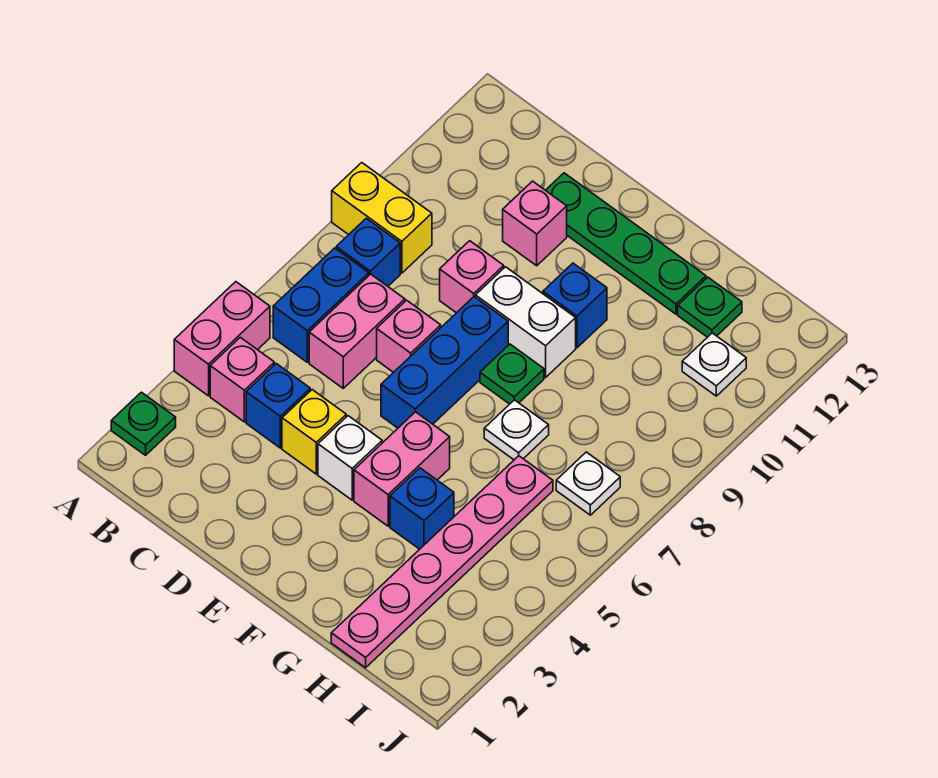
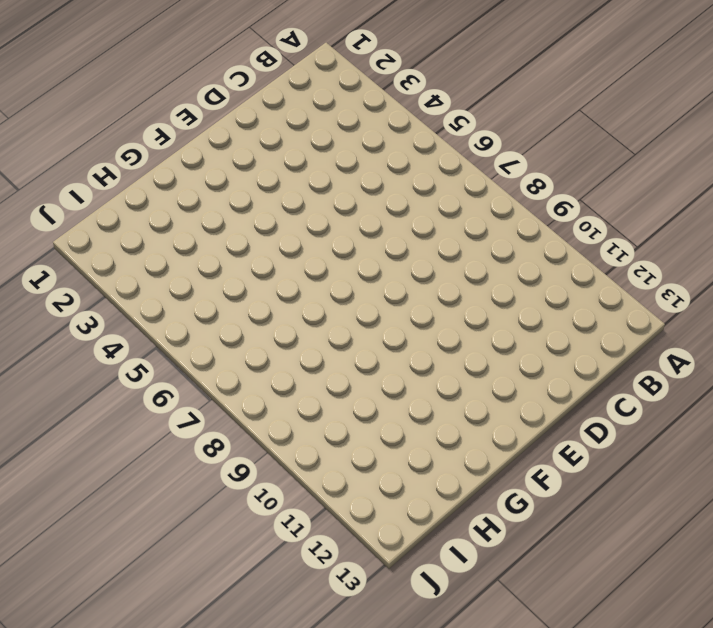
none -> green 1x1 plate [111,392,176,455]
none -> pink 1x2 brick [174,282,270,396]
none -> yellow 1x2 brick [332,163,432,273]

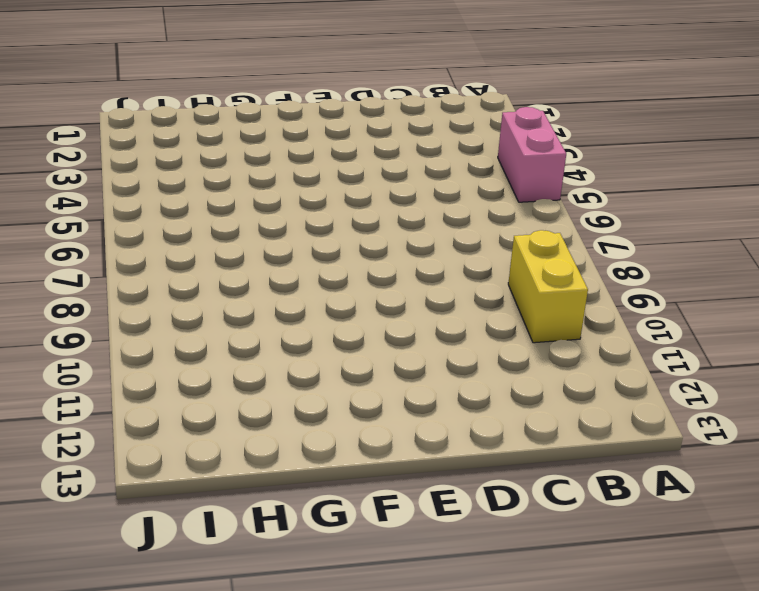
yellow 1x2 brick [508,230,588,343] -> yellow 1x2 brick turned to [332,163,432,273]
none -> green 1x1 plate [111,392,176,455]
none -> pink 1x1 brick [210,337,274,422]
none -> blue 1x2 brick [273,248,369,362]

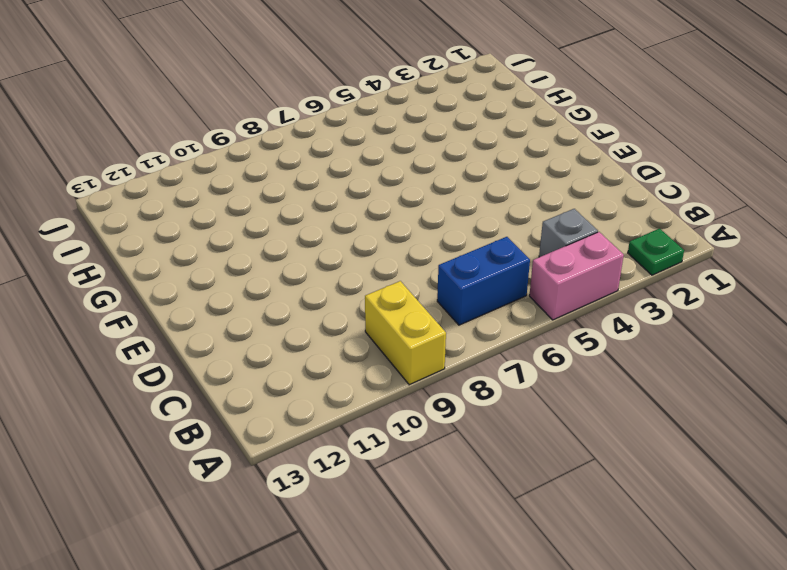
grey 1x1 brick [539,209,598,257] -> pink 1x1 brick [210,337,274,422]
none -> blue 1x1 brick [336,218,400,286]
none -> blue 1x1 brick [246,364,310,448]
none -> pink 1x2 brick [309,274,405,388]

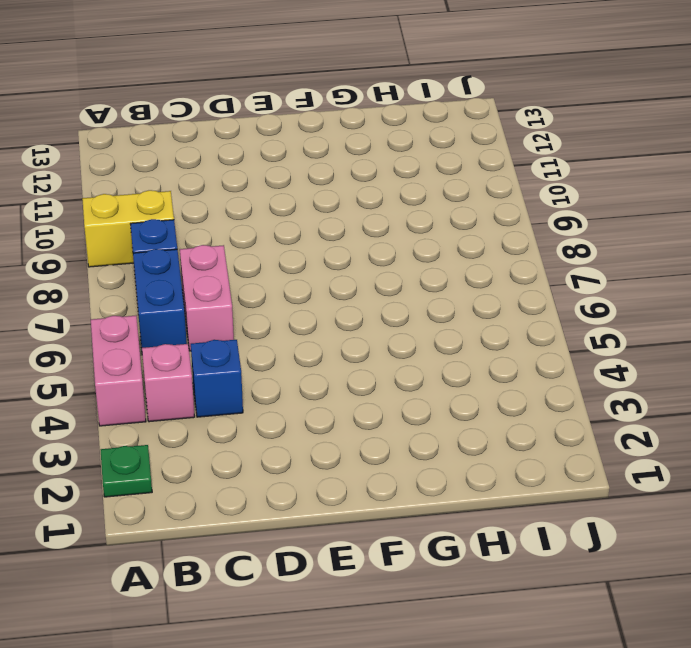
none -> yellow 1x1 brick [282,390,346,474]
none -> pink 1x1 brick [377,300,441,373]
none -> pink 1x1 brick [440,241,504,313]

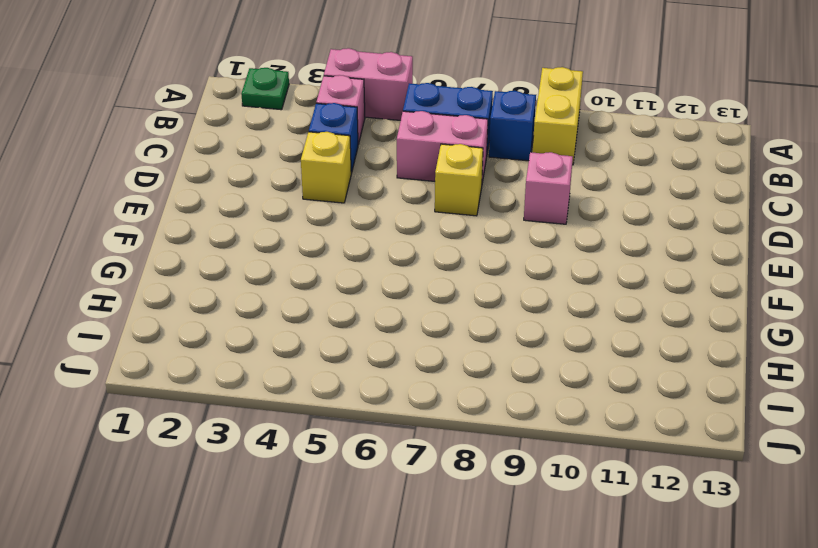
yellow 1x1 brick [435,144,483,216] -> pink 1x1 brick [377,300,441,373]
none -> pink 1x1 brick [503,181,567,266]
none -> green 1x4 plate [546,173,706,314]
none -> white 1x1 brick [318,416,382,500]

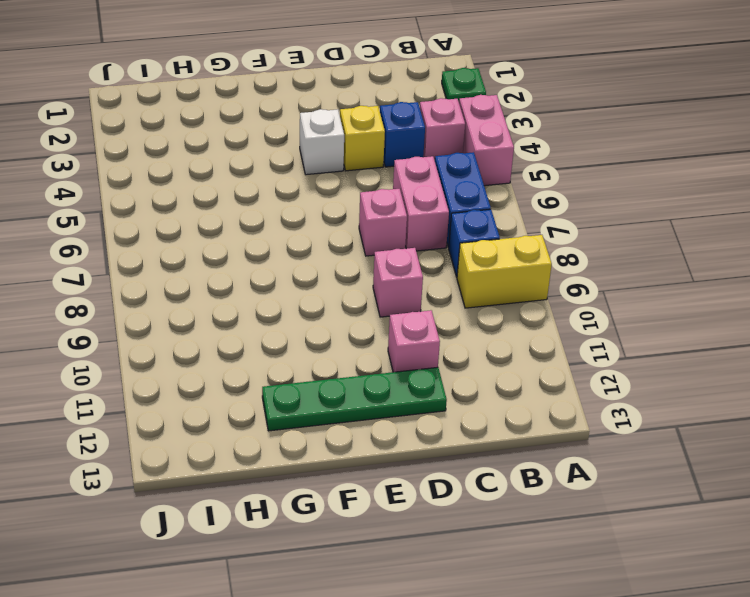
none -> blue 1x3 brick [381,297,508,428]
none -> white 1x2 brick [476,267,576,377]
none -> pink 1x2 brick [354,412,450,526]

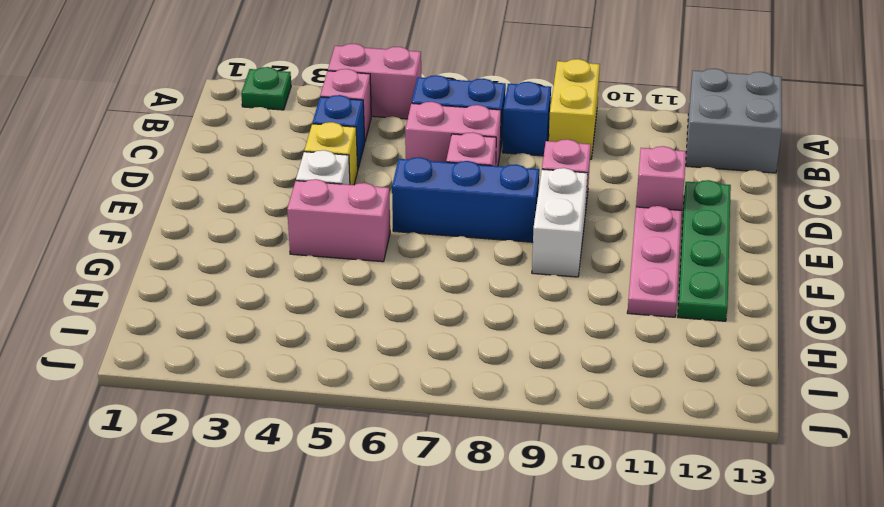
grey 2x2 brick [686,69,782,173] -> none
pink 1x3 plate [627,206,682,317] -> none
none -> green 1x1 plate [480,344,544,404]
none -> blue 1x1 brick [543,263,607,348]
none -> blue 1x1 brick [390,468,454,549]

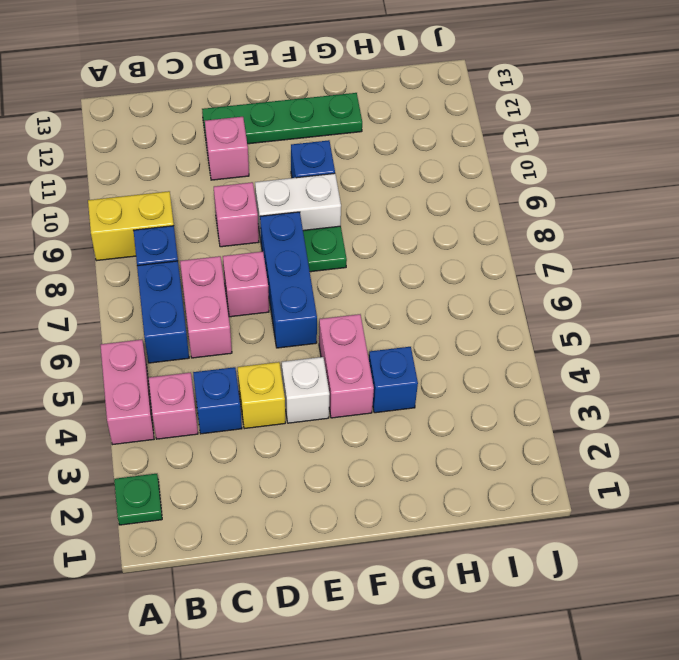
none -> white 1x1 plate [484,400,549,460]
none -> pink 1x6 plate [331,456,553,668]
none -> green 1x1 plate [678,277,742,337]

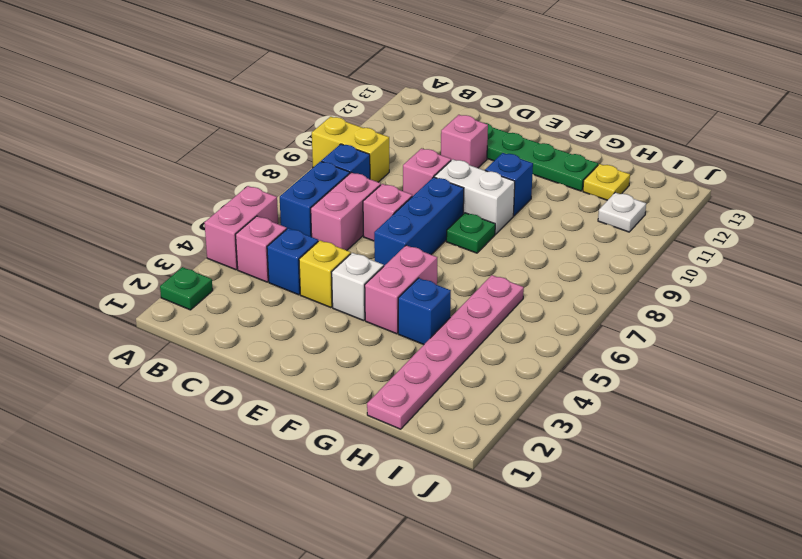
yellow 1x1 plate [583,164,630,200] -> green 1x1 plate [678,277,742,337]
none -> white 1x1 plate [484,400,549,460]
none -> white 1x1 plate [556,452,620,515]

